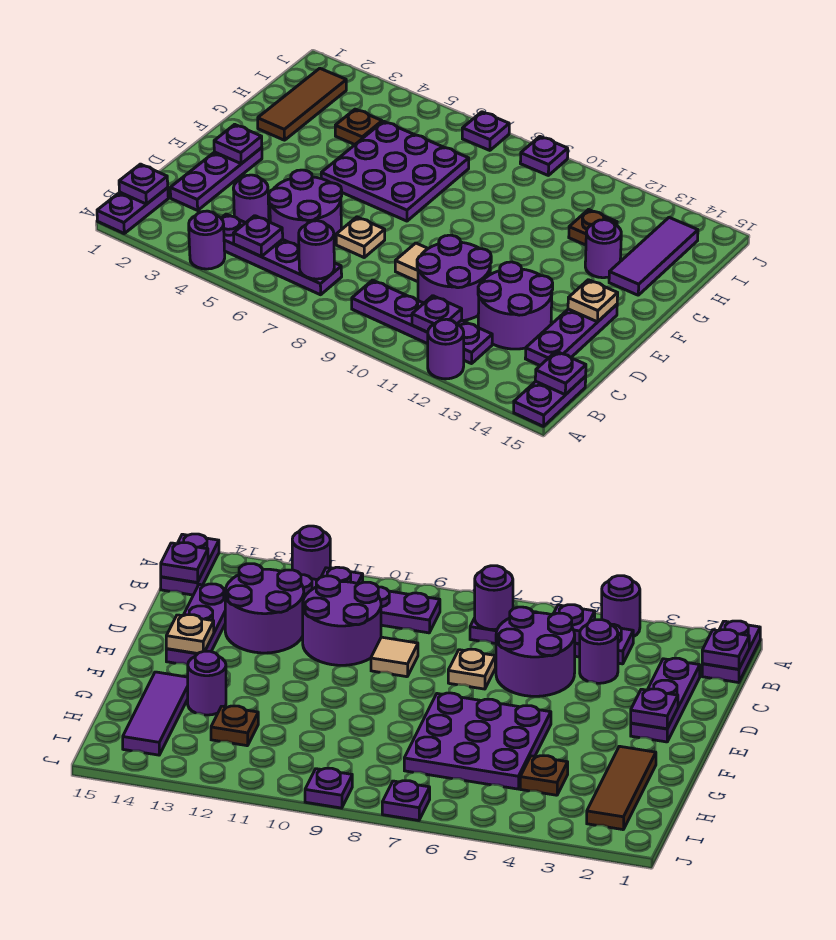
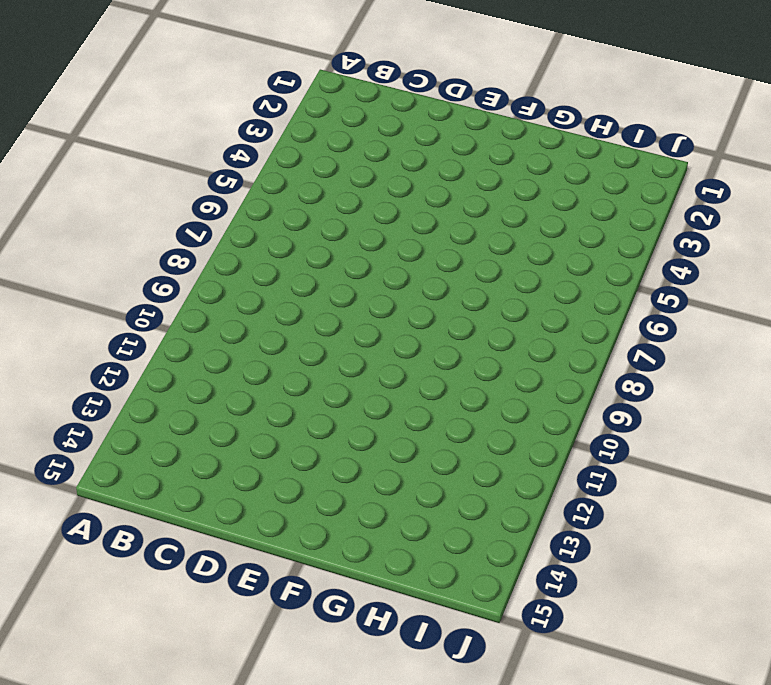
none -> purple 1x2 plate [97,188,168,233]
none -> purple 1x1 round brick [189,211,225,269]
none -> purple 1x1 round brick [428,319,464,379]

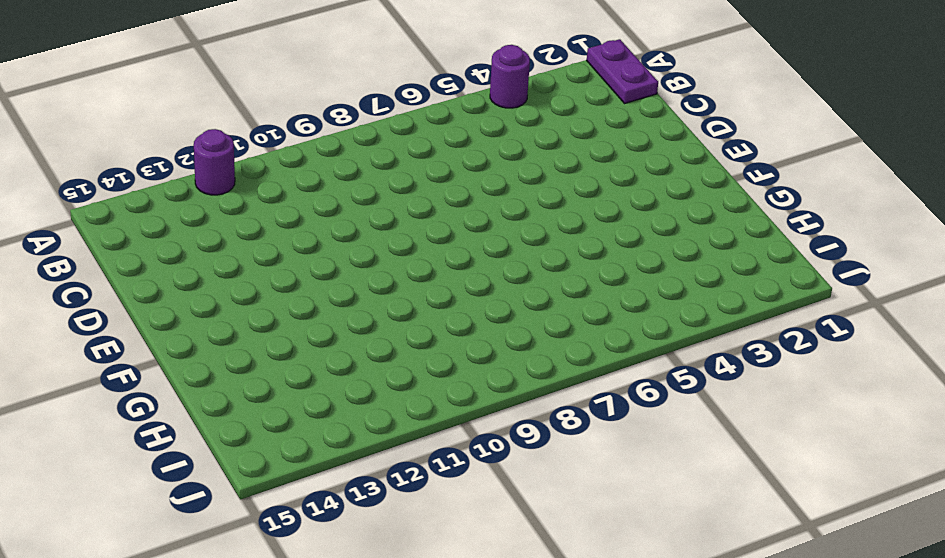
none -> purple 1x2 plate [514,377,586,426]
none -> purple 1x4 plate [221,214,342,295]
none -> purple 1x4 plate [352,280,492,364]

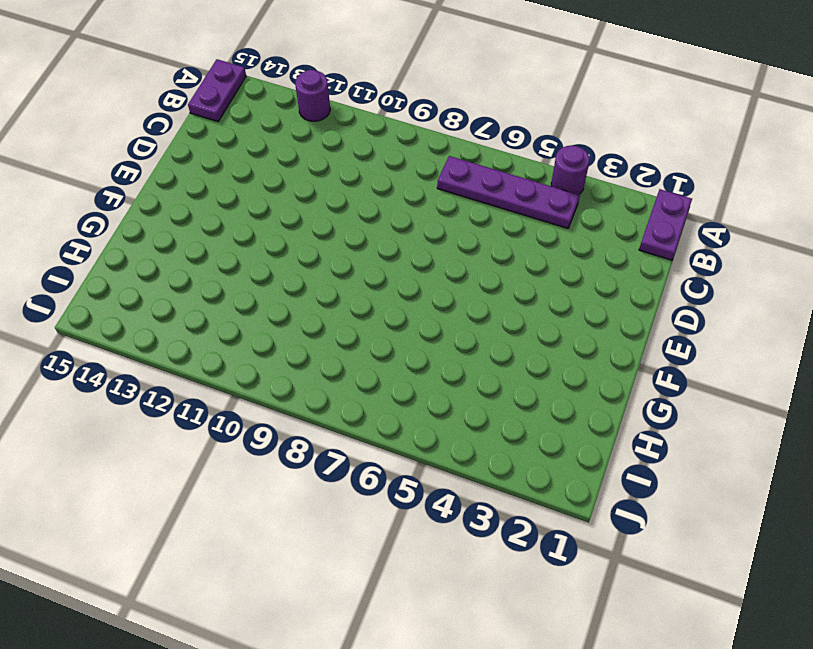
none -> purple 1x4 plate [352,280,492,364]
none -> purple 1x3 plate [170,148,262,210]
none -> purple 1x1 round brick [233,175,269,223]

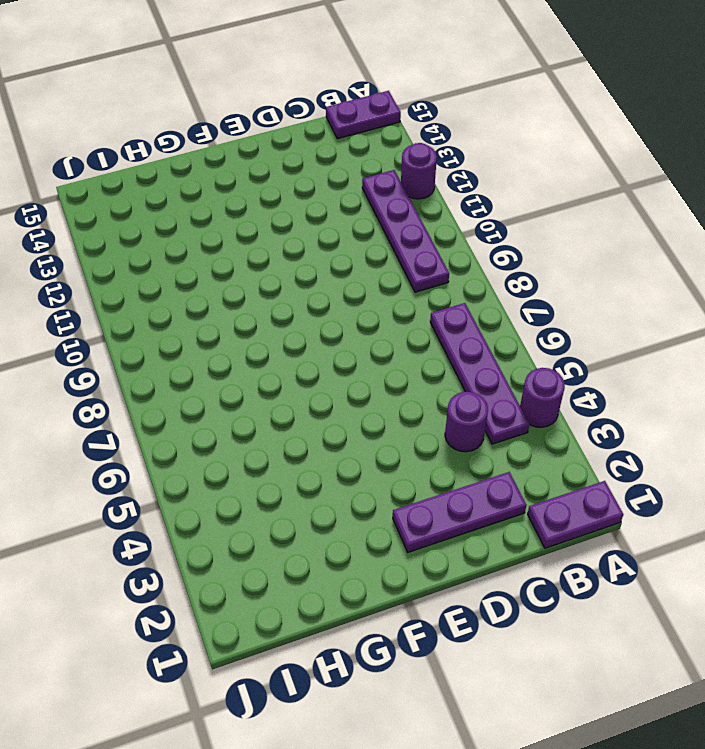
none -> purple 2x2 round brick [269,170,342,247]
none -> purple 2x2 round brick [417,235,491,321]
none -> purple 2x2 round brick [478,262,553,349]

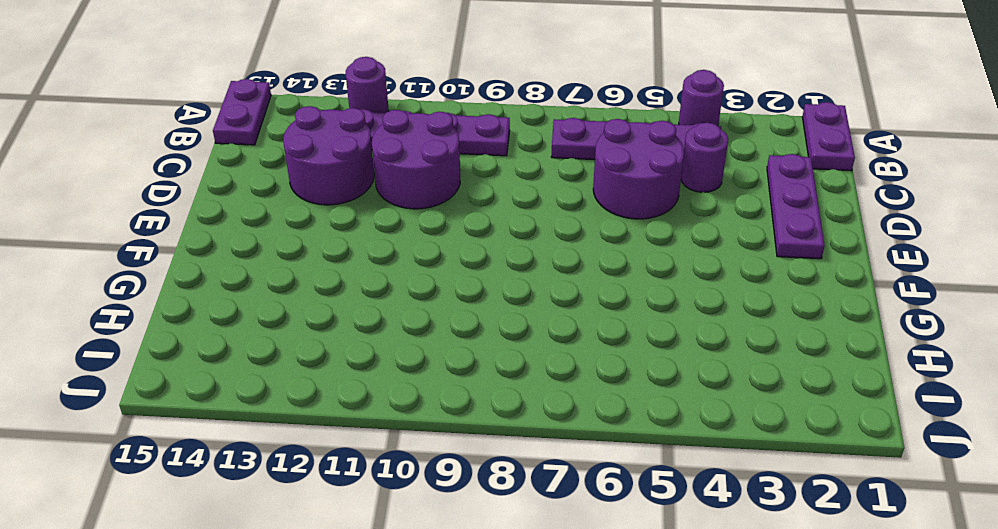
none -> purple 1x3 plate [525,305,617,365]
none -> tan 1x1 plate [336,217,385,257]
none -> tan 1x1 tile [395,243,428,282]

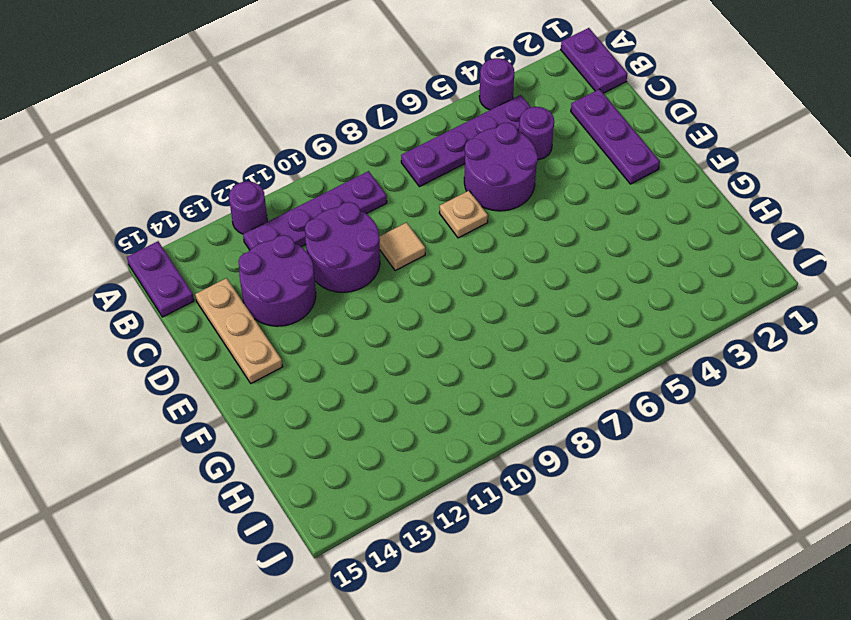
tan 1x3 plate [195,278,283,383] -> purple 1x3 plate [525,305,617,365]
none -> purple 3x3 plate [321,121,469,221]
none -> brown 1x3 tile [258,68,346,140]
none -> purple 1x1 round brick [585,220,621,278]

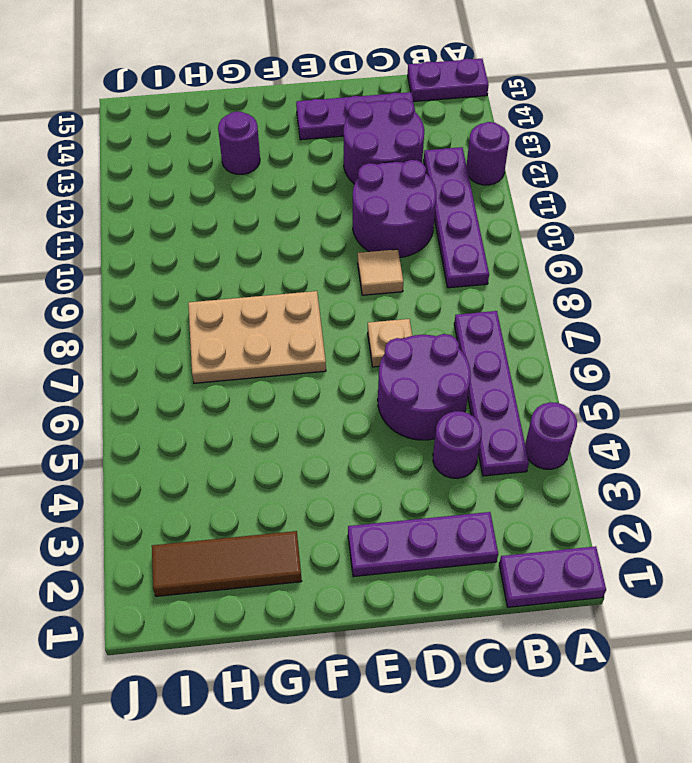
tan 2x3 plate [188,291,326,383] -> purple 3x3 plate [321,121,469,221]
none -> purple 1x3 tile [609,217,698,295]
none -> brown 1x1 plate [335,109,382,145]
none -> brown 1x1 plate [569,210,617,245]

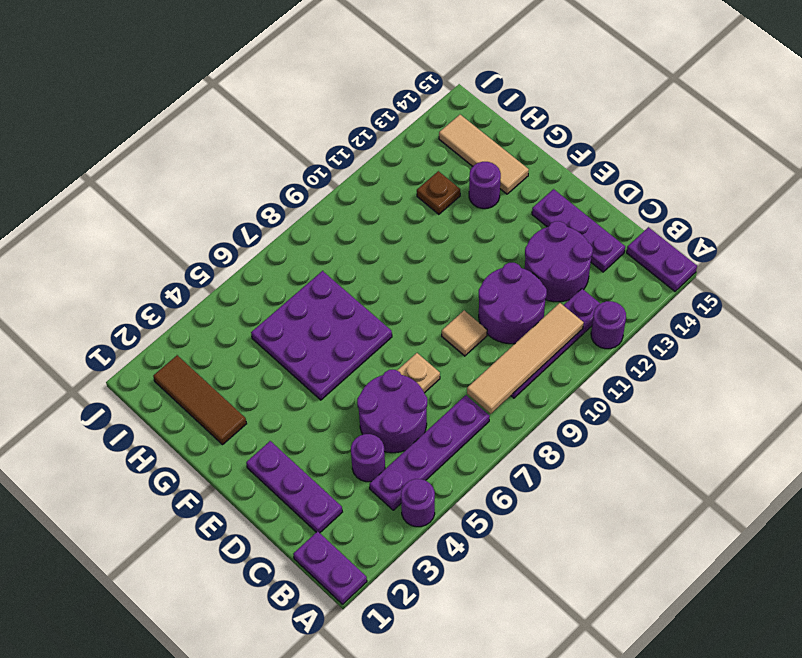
tan 1x4 tile [467,303,584,414] -> purple 1x1 plate [412,296,462,332]
tan 1x3 tile [439,115,529,194] -> purple 1x3 tile [609,217,698,295]
none -> brown 1x1 plate [335,109,382,145]
none -> purple 1x1 plate [462,112,509,150]
none -> purple 1x1 plate [520,137,568,175]

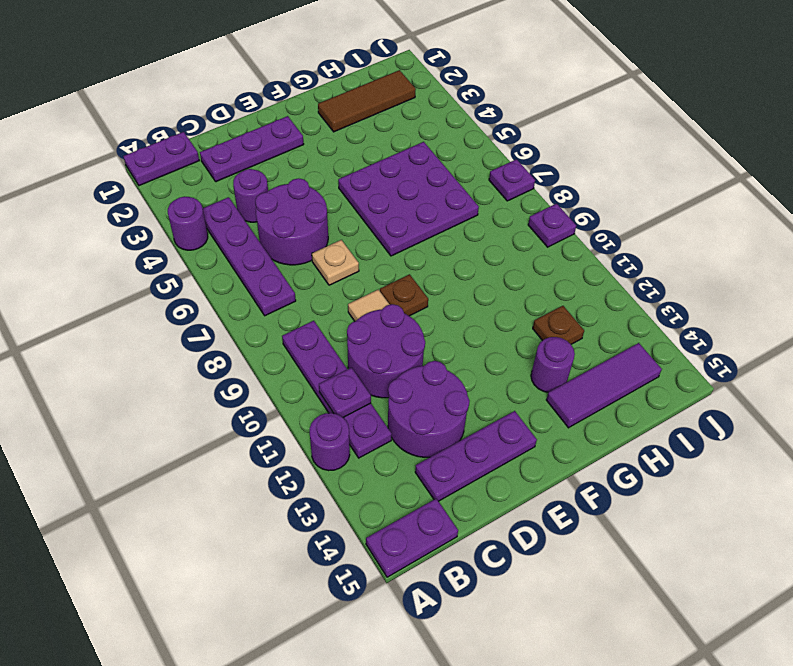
brown 1x1 plate [380,274,428,316] -> brown 1x1 plate moved to [335,109,382,145]
none -> purple 1x1 plate [119,164,168,204]
none -> purple 1x1 plate [234,216,283,256]
none -> purple 1x1 round brick [299,221,334,279]

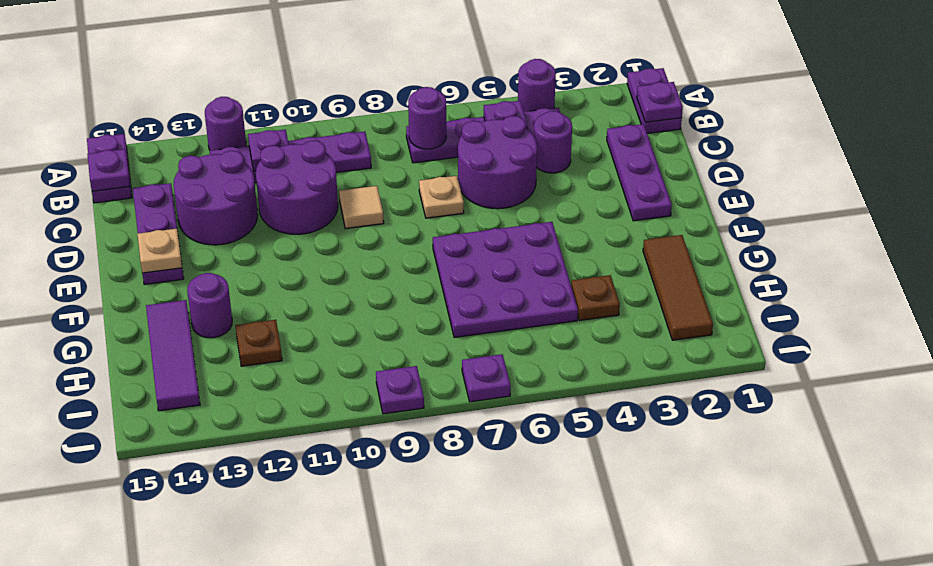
none -> purple 1x1 plate [214,124,262,164]

